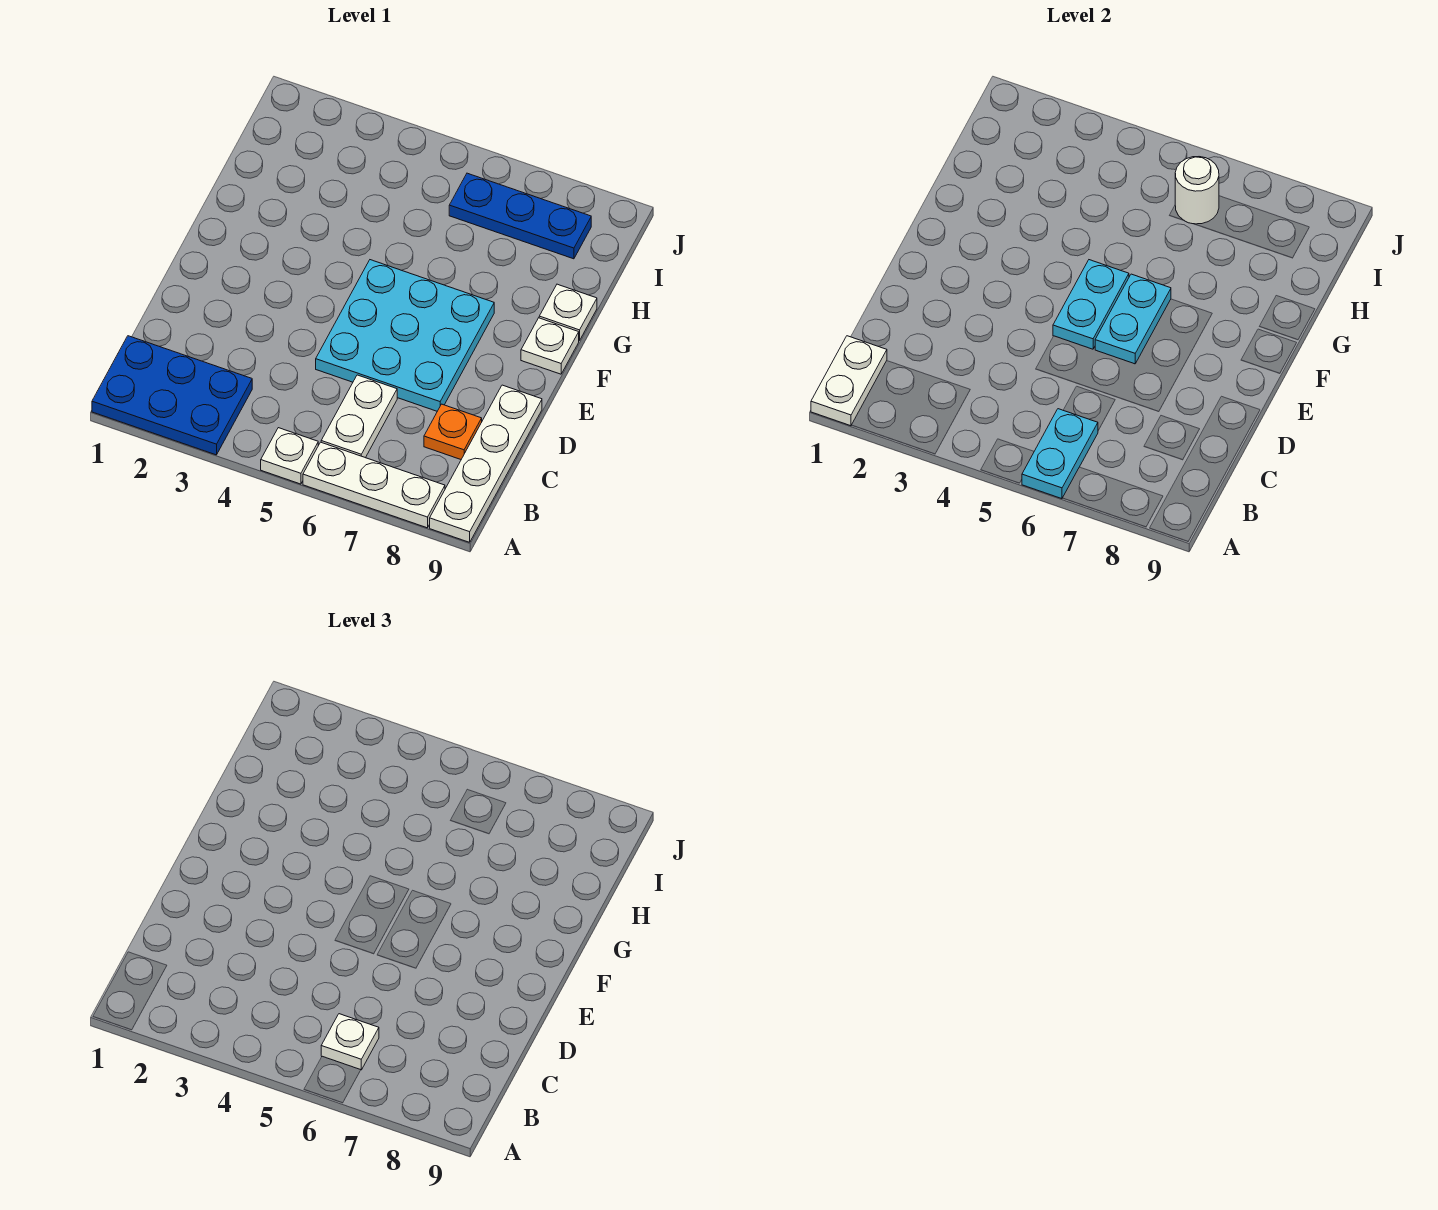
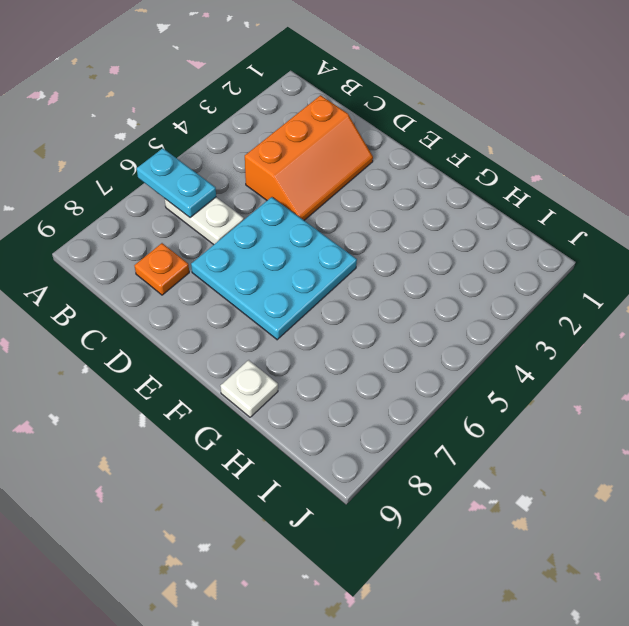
orange 2x3 slope [245,95,373,220] -> none
none -> blue 2x3 plate [92,336,252,455]
none -> white 1x1 plate [261,428,318,484]
none -> white 1x3 plate [303,442,445,528]

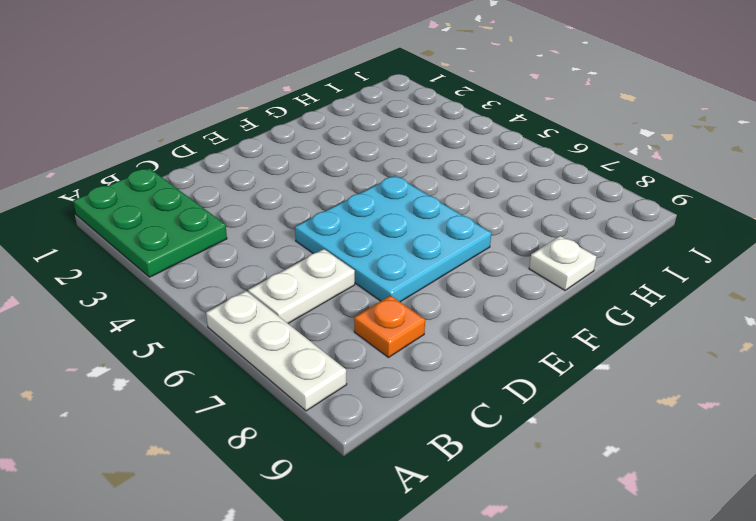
green 2x3 plate [73,168,227,277] -> blue 2x3 plate [92,336,252,455]
none -> white 1x1 plate [261,428,318,484]
none -> white 1x4 plate [430,385,542,542]
none -> white 1x1 plate [521,318,579,374]

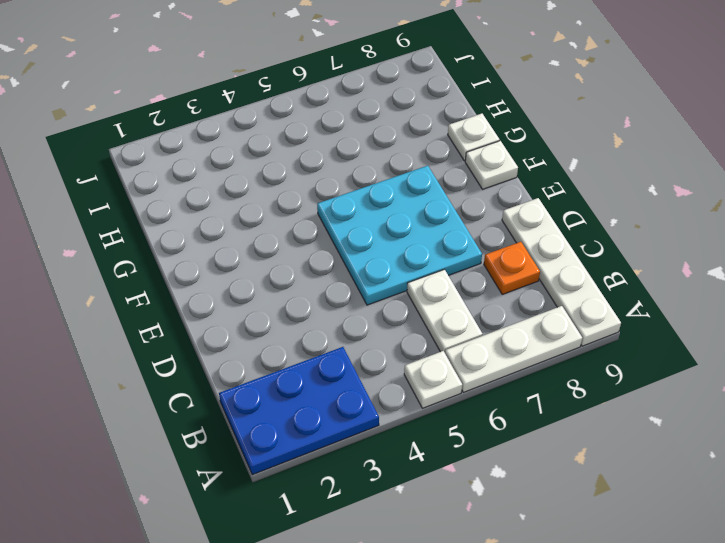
none -> blue 1x3 plate [449,173,591,259]
none -> white 1x2 plate [811,336,887,426]
none -> cyan 1x2 plate [1022,409,1098,499]

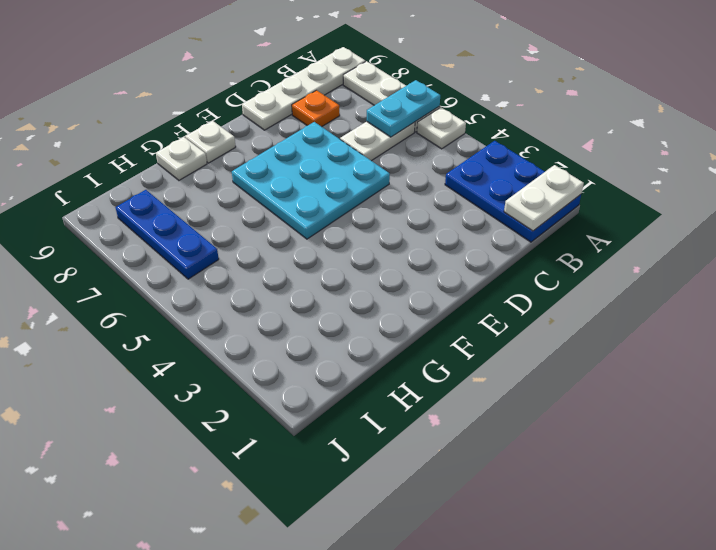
none -> cyan 1x2 plate [1053,260,1129,349]
none -> cyan 1x2 plate [1095,274,1171,364]
none -> white 1x1 round brick [1175,157,1219,224]

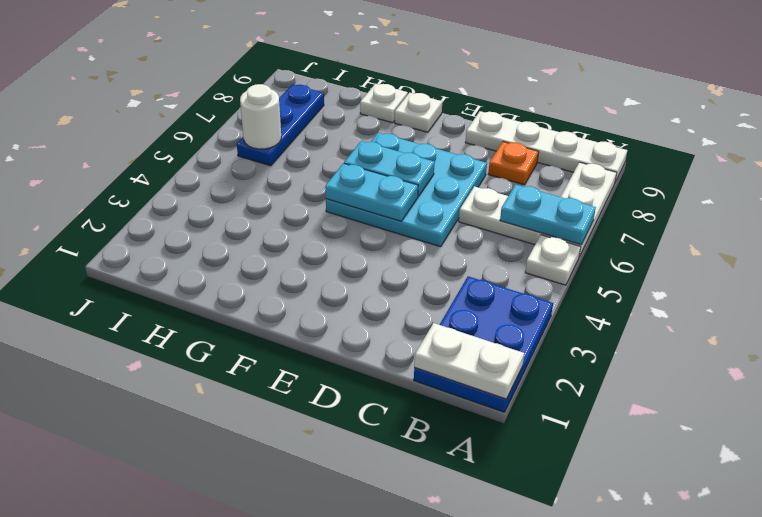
none -> white 1x1 plate [321,1014,379,1070]

